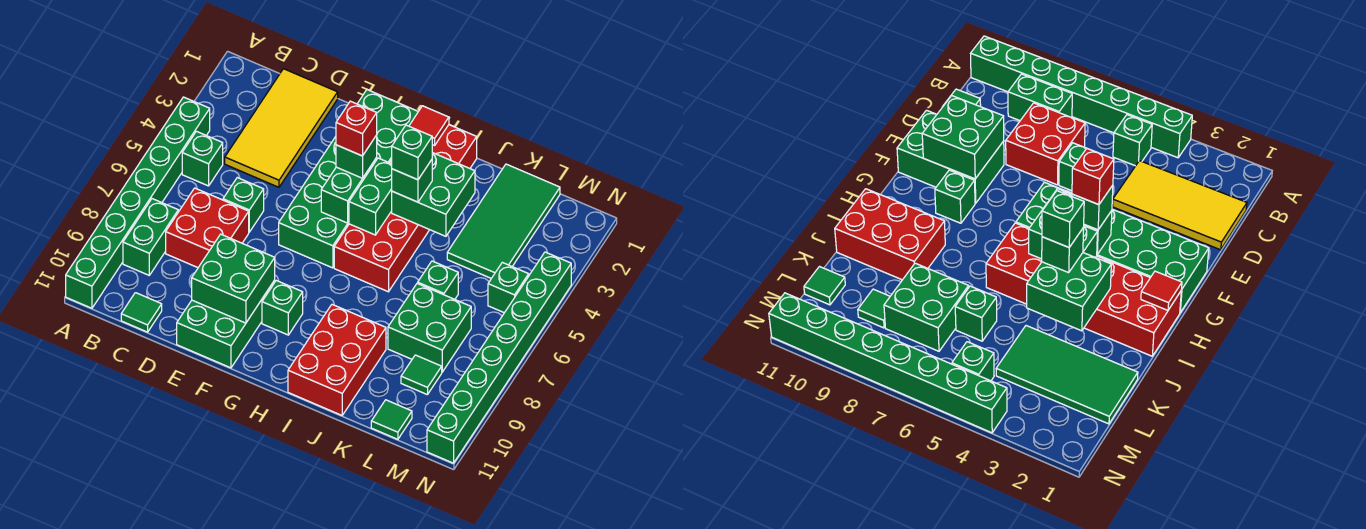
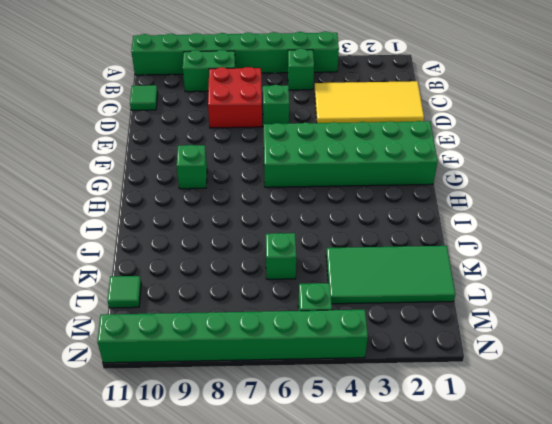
none -> green 2x3 brick [177,280,275,368]
none -> red 2x6 brick [334,125,477,292]
none -> red 2x3 brick [288,305,386,415]

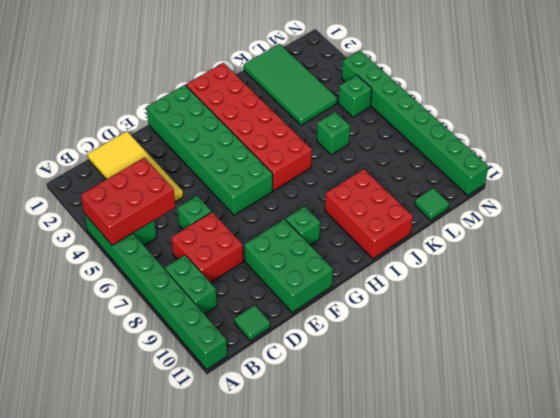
red 2x3 brick [81,157,175,245] -> none
none -> green 2x2 brick [388,283,471,372]
none -> green 1x1 tile [401,355,442,395]
none -> green 2x2 brick [192,234,275,323]

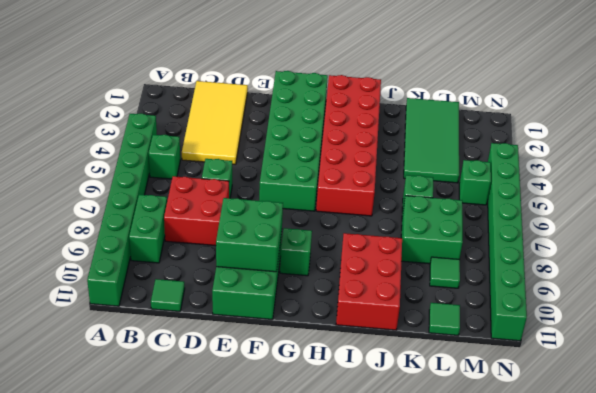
none -> green 1x2 brick [321,158,377,223]
none -> red 1x1 tile [409,106,449,145]
none -> green 1x2 brick [349,158,392,235]

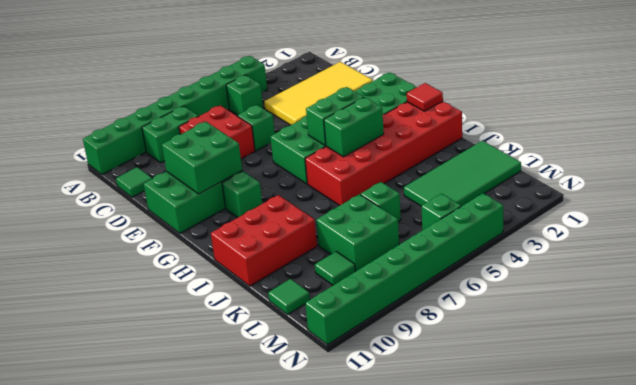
none -> green 2x2 brick [392,153,475,236]
none -> green 1x1 brick [336,135,377,178]
none -> green 1x1 brick [392,160,432,202]

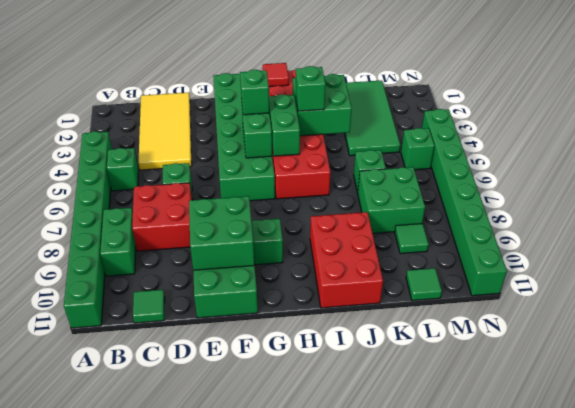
none -> red 1x1 brick [336,101,377,156]
none -> green 1x1 brick [392,125,432,180]

